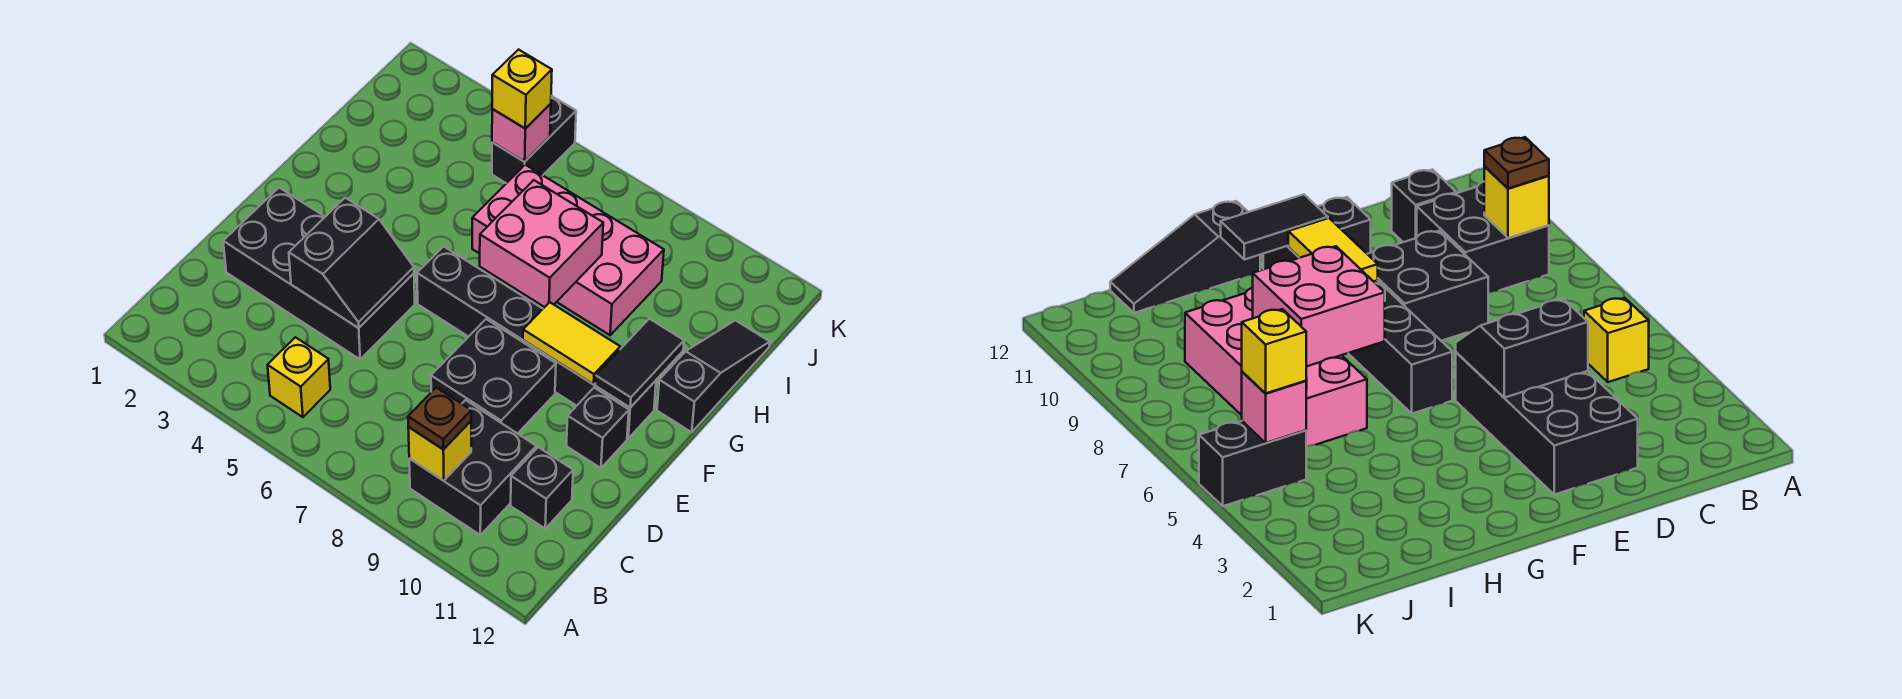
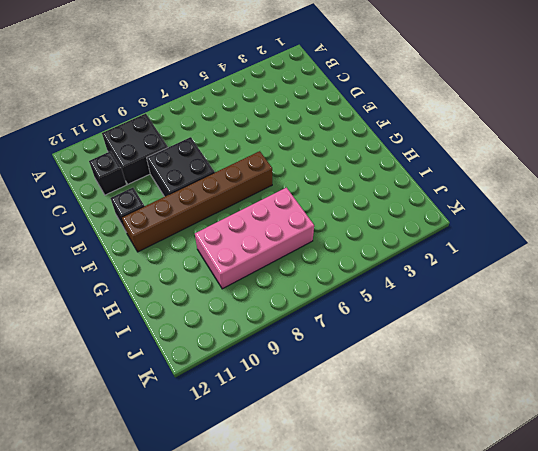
brown 1x6 brick [122,151,272,252] -> black 1x6 brick [417,246,656,438]
none -> yellow 1x1 brick [268,337,330,417]
none -> black 2x4 brick [223,188,415,359]
none -> black 1x3 slope [657,320,770,432]

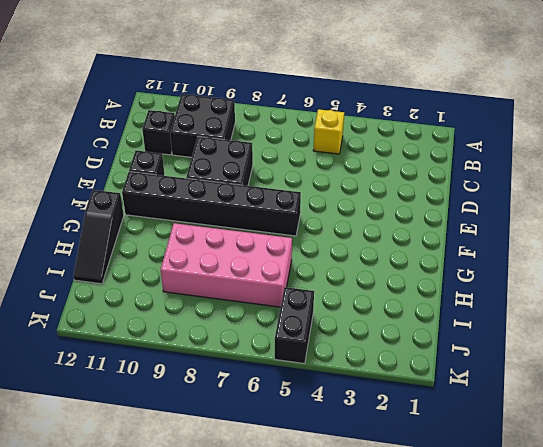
none -> black 2x4 brick [223,188,415,359]
none -> yellow 1x1 brick [408,421,471,481]
none -> black 2x2 slope [289,198,414,328]

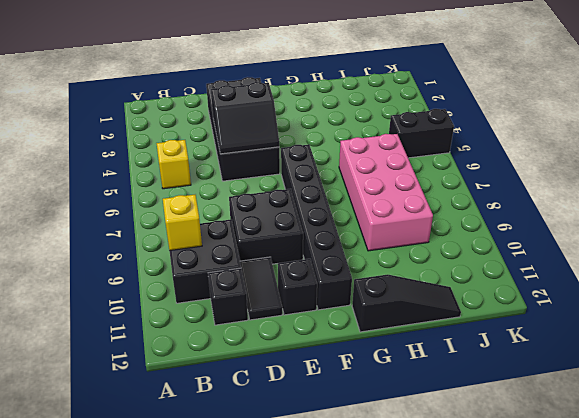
black 1x2 tile [240,257,282,320] -> black 1x2 tile turned to [595,319,684,408]
none -> yellow 1x2 tile [523,302,620,384]
none -> pink 2x2 brick [480,180,603,307]
none -> pink 1x1 brick [492,104,551,162]

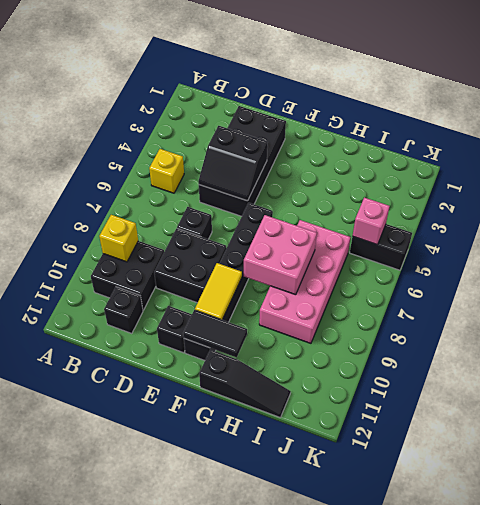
black 1x1 brick [177,207,212,239] -> none
none -> brown 1x1 plate [408,388,471,450]
none -> yellow 1x1 brick [492,50,552,129]

